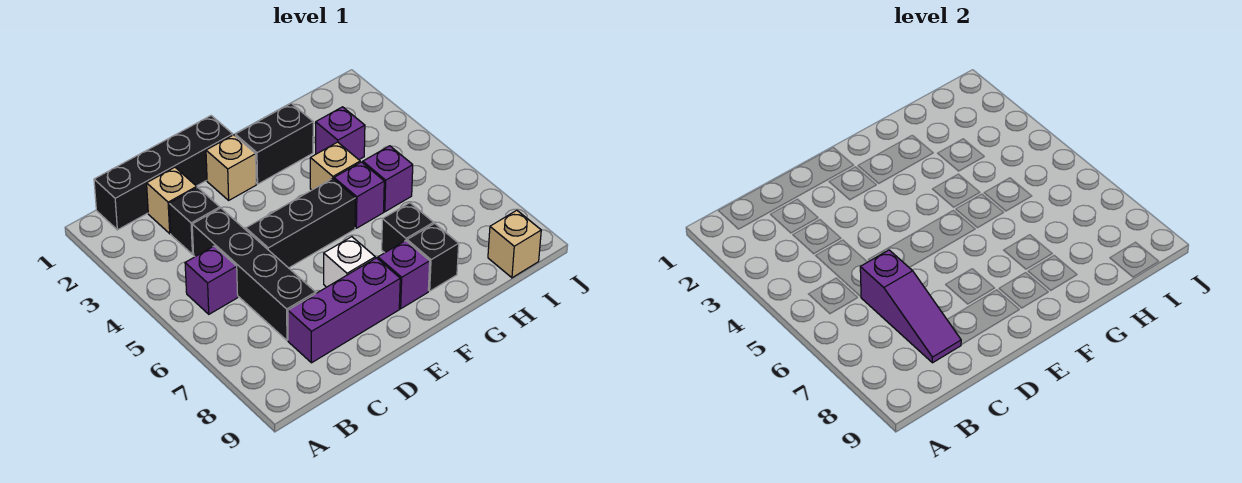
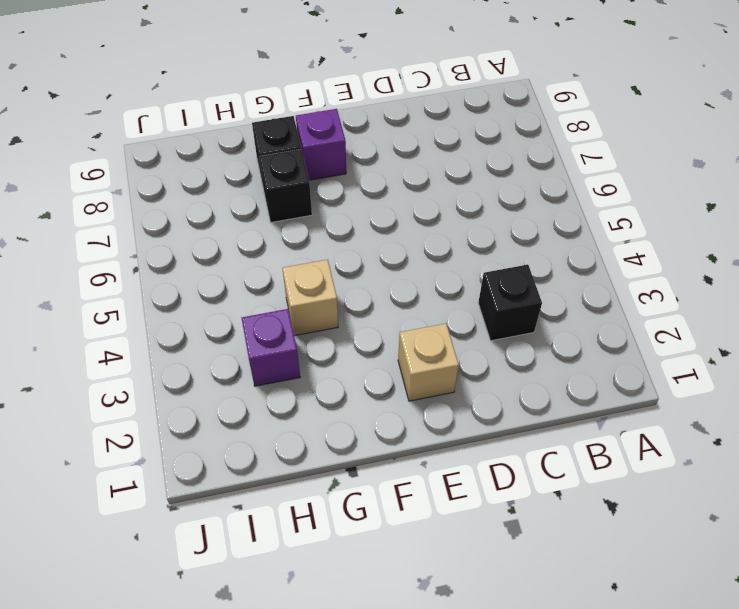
none -> black 1x4 brick [94,116,233,230]
none -> purple 1x1 brick [185,246,238,314]
none -> tan 1x1 brick [147,167,197,234]

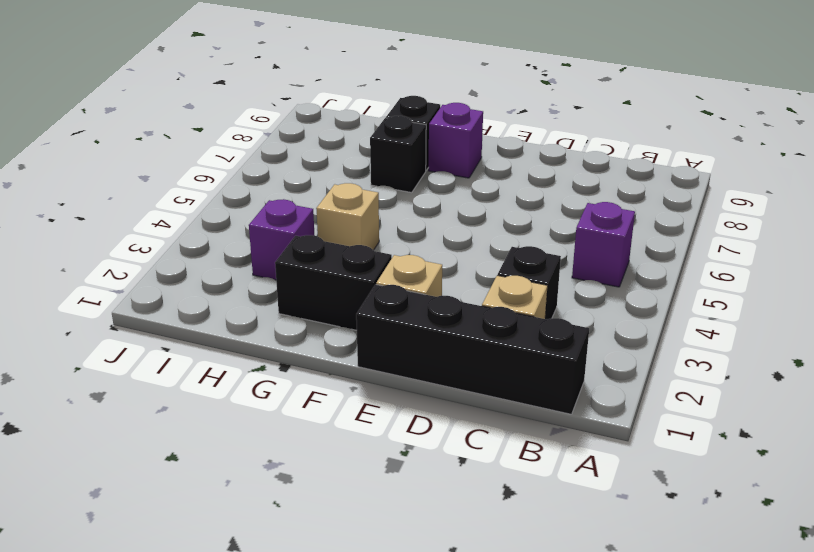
none -> black 1x4 brick [192,208,316,340]
none -> purple 1x3 brick [288,258,400,363]
none -> black 1x3 brick [246,178,356,268]

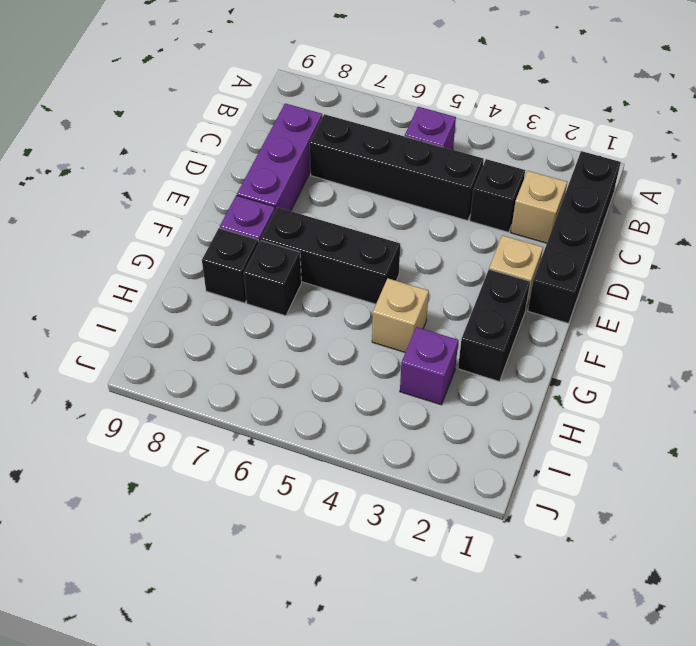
black 1x3 brick [261,207,400,304] -> black 1x3 brick turned to [246,178,356,268]
none -> white 1x1 brick [324,237,375,287]
none -> purple 1x1 brick [334,162,384,228]
none -> purple 1x1 brick [363,146,413,212]

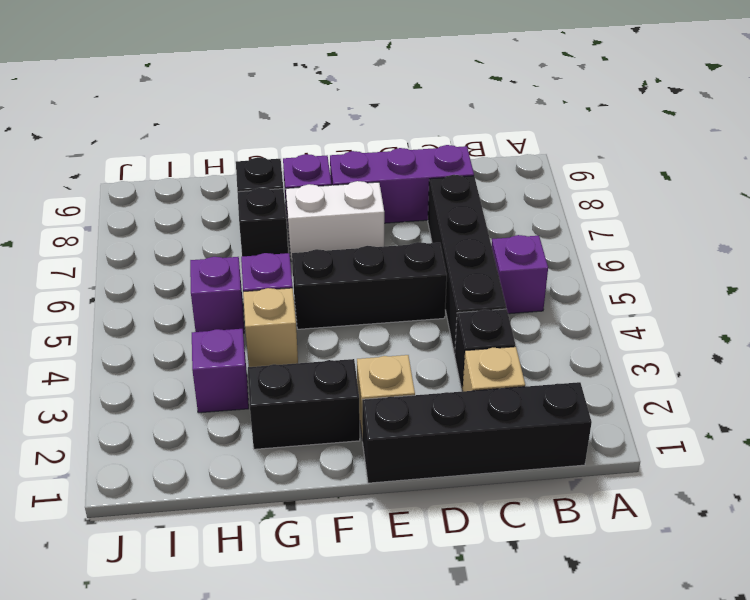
white 1x2 brick [286,181,384,261] -> white 1x1 brick [324,237,375,287]
none -> tan 1x1 brick [488,210,541,278]
none -> purple 1x3 slope [860,250,961,363]

